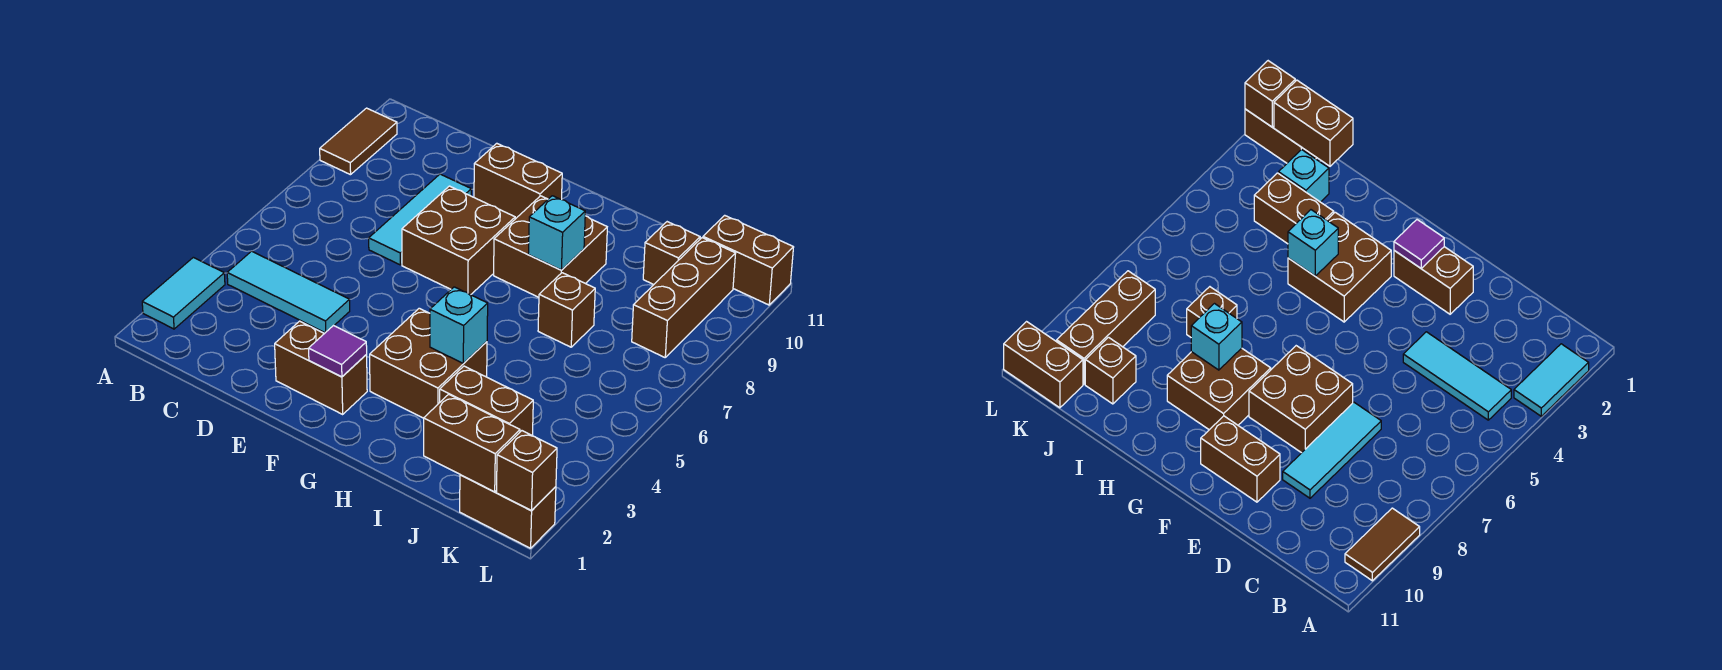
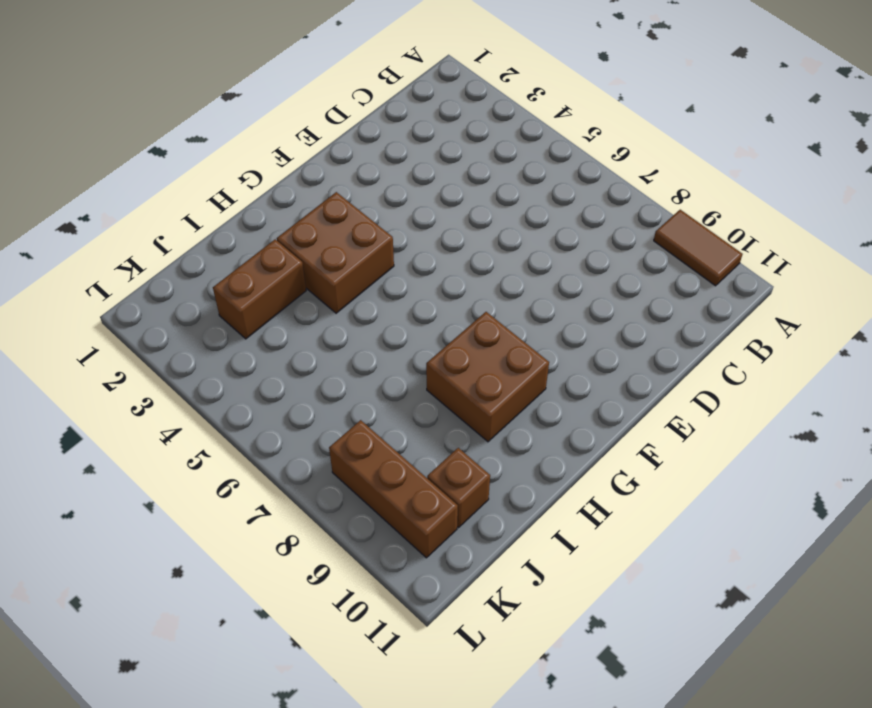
none -> cyan 1x2 tile [142,257,225,329]
none -> cyan 1x3 tile [227,251,350,333]
none -> cyan 1x3 tile [369,174,471,265]

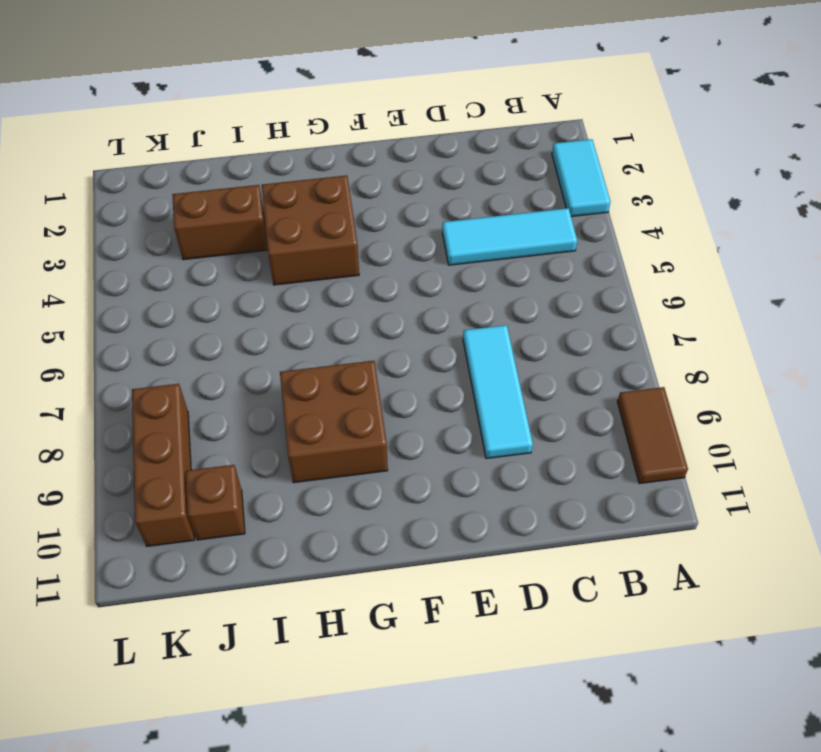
none -> brown 1x2 brick [275,321,367,414]
none -> brown 2x2 brick [402,186,515,295]
none -> brown 1x2 brick [474,143,562,219]

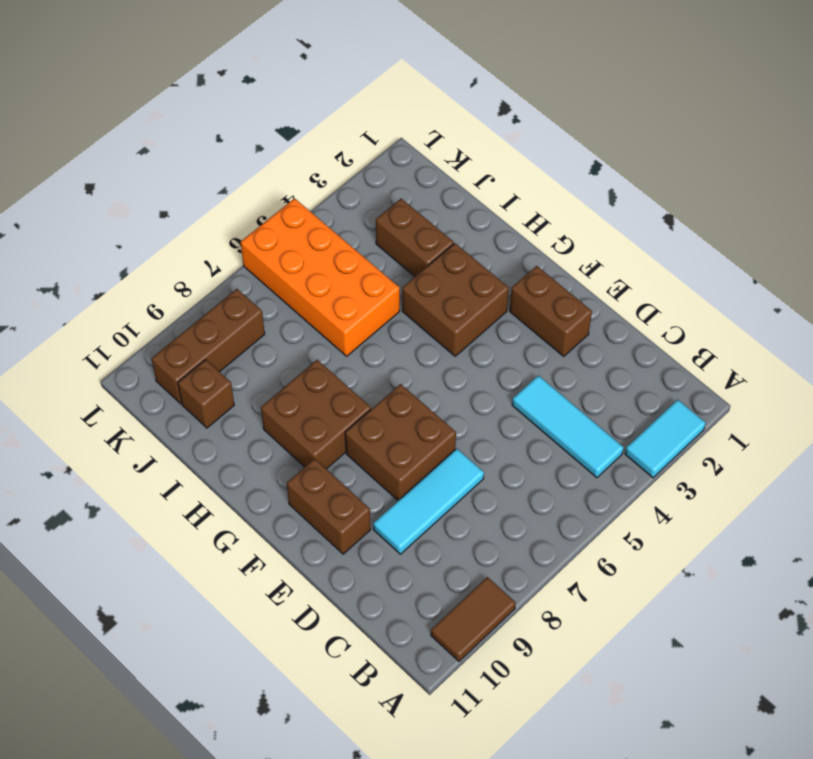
orange 2x4 brick [241,198,400,356] -> none
none -> brown 1x1 brick [538,273,595,347]
none -> cyan 1x1 brick [1279,149,1329,202]
none -> brown 1x2 brick [460,475,556,548]

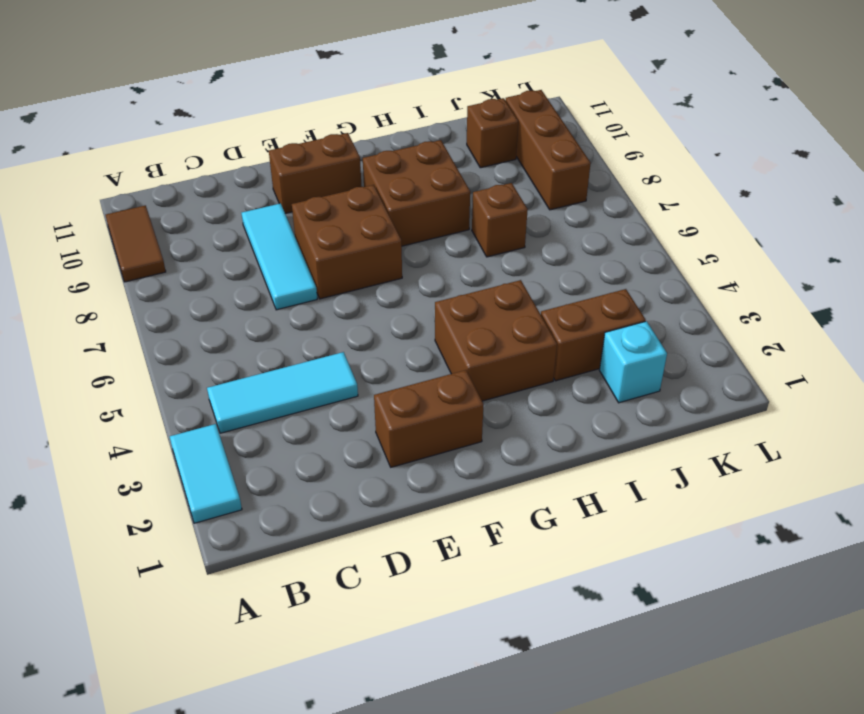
none -> brown 1x2 brick [460,475,556,548]
none -> brown 1x2 brick [703,215,794,305]
none -> purple 1x1 tile [309,326,367,377]

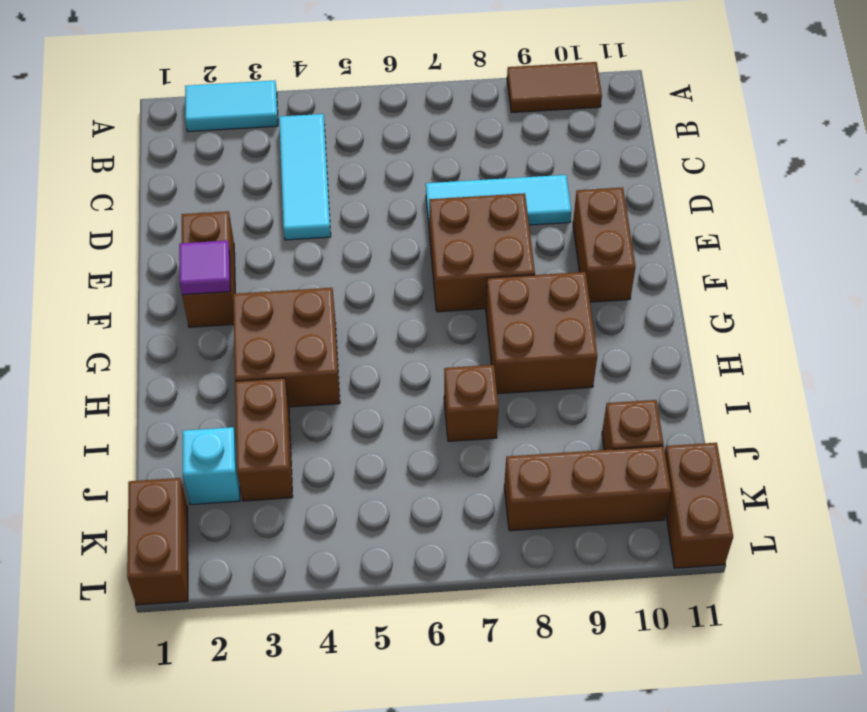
none -> cyan 1x1 brick [430,287,488,363]
none -> cyan 1x1 brick [528,196,585,270]
none -> brown 1x2 brick [424,394,520,492]

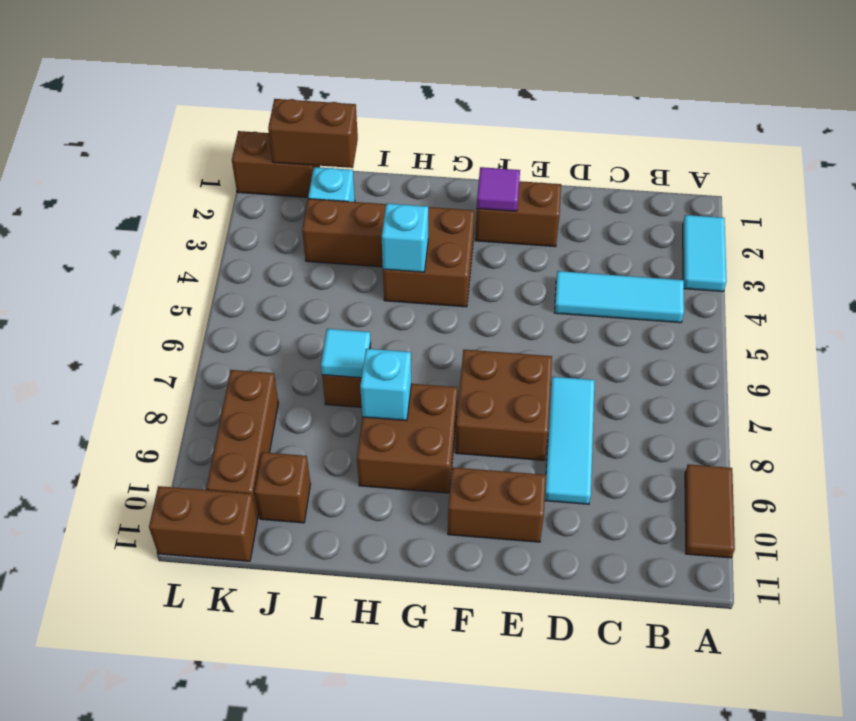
cyan 1x1 tile [321,329,371,378] -> none
none -> brown 1x1 brick [496,431,557,510]

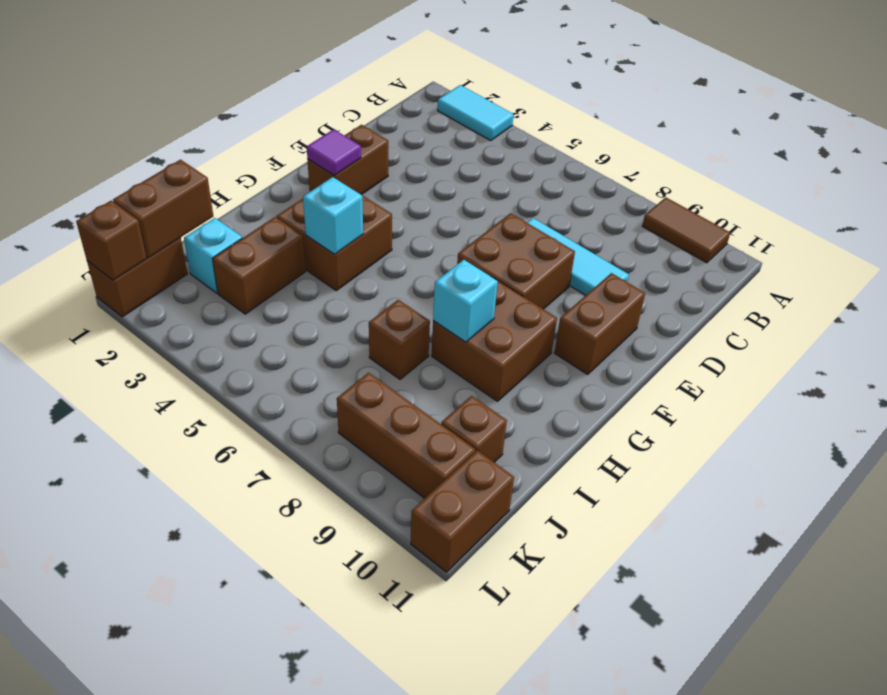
none -> cyan 1x3 tile [227,251,350,333]

